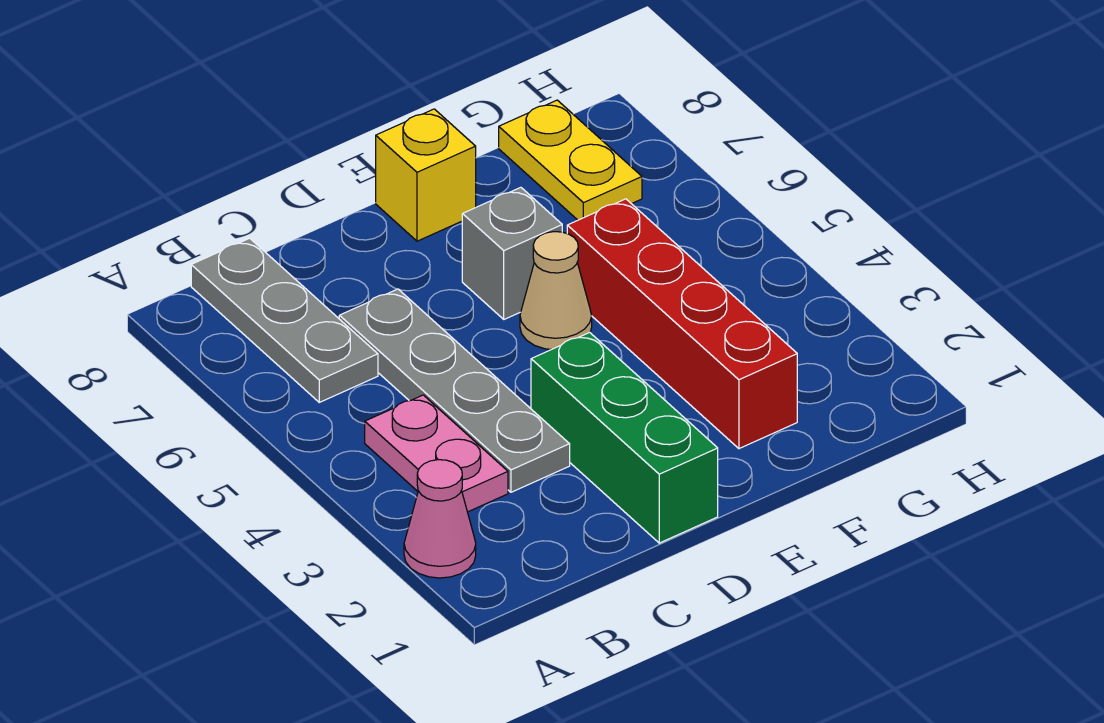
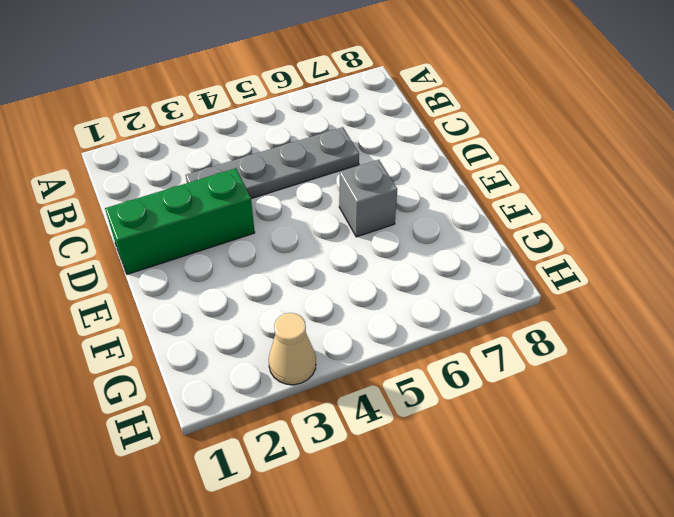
tan 1x1 cone [269,313,316,385] -> tan 1x1 cone moved to [520,232,592,350]
none -> pink 1x1 cone [404,460,476,578]
none -> pink 1x2 plate [365,395,508,512]

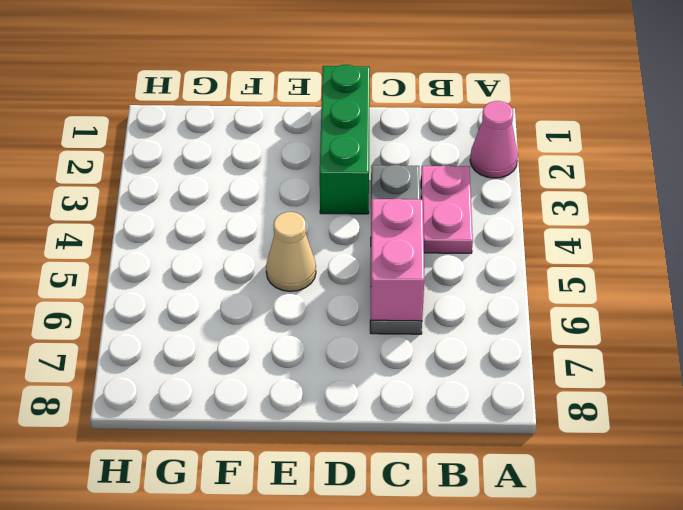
pink 1x2 brick [371,199,424,321] -> none
none -> grey 1x3 plate [191,238,378,402]
none -> grey 1x1 brick [462,187,562,319]

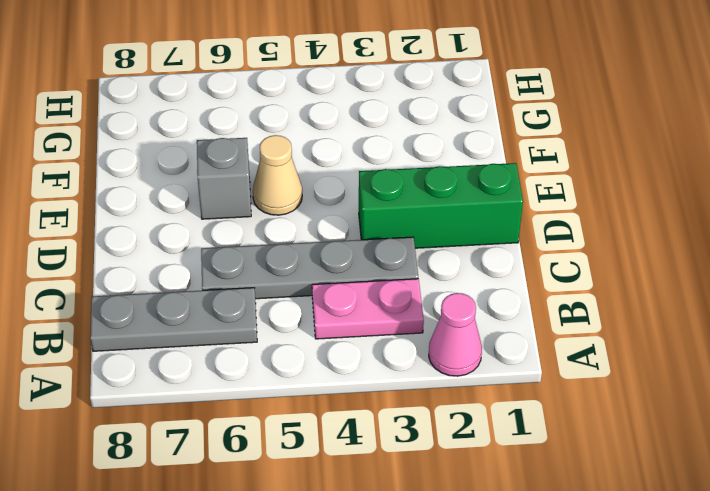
none -> yellow 1x1 brick [376,109,476,241]
none -> red 1x4 brick [567,199,797,449]

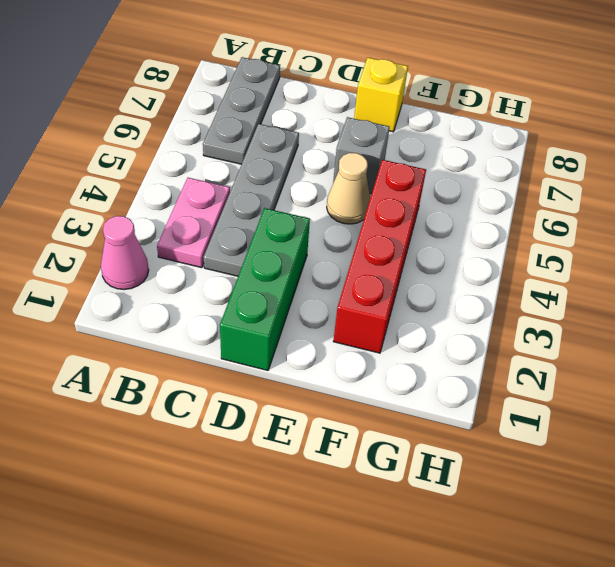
none -> yellow 1x2 plate [499,100,642,220]

